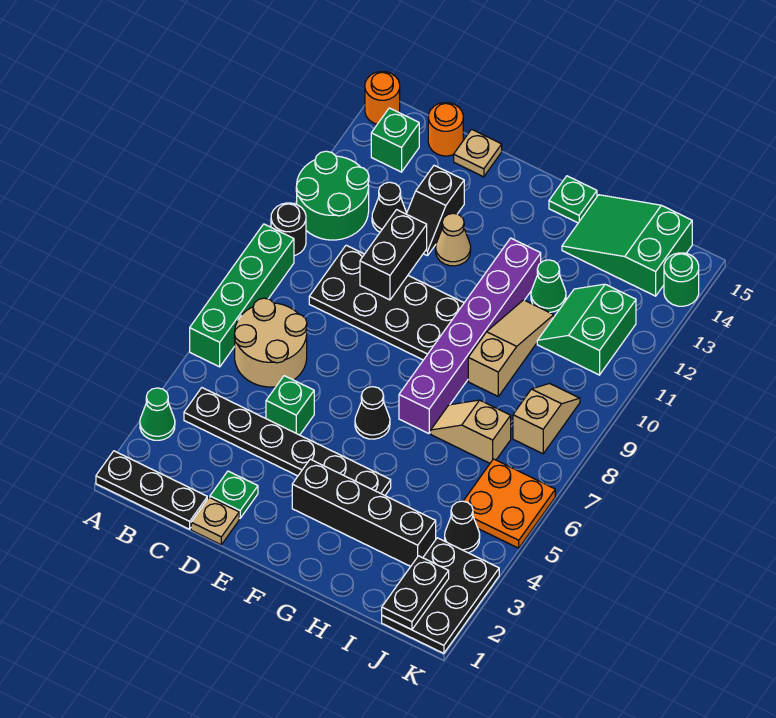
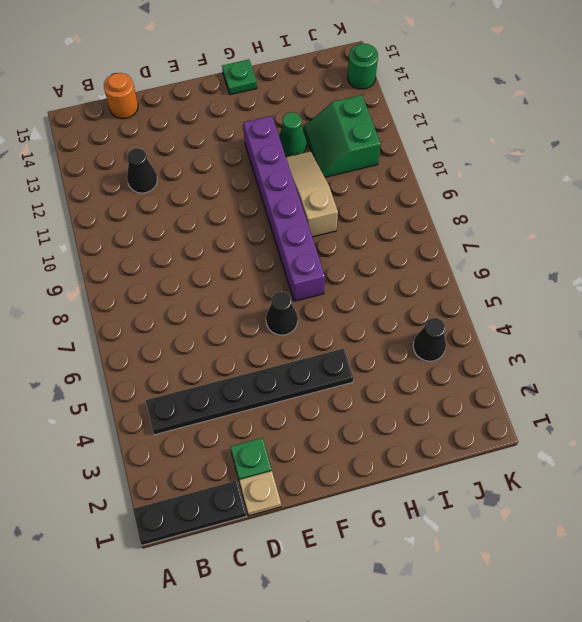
none -> green 1x1 cone [140,388,175,440]
none -> green 1x4 brick [190,224,294,367]
none -> black 1x1 round brick [271,203,306,256]
none -> green 2x2 round brick [296,151,369,240]

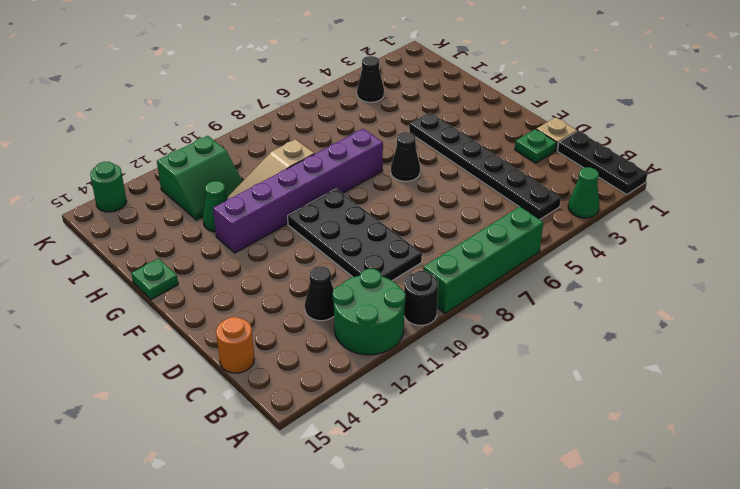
none -> orange 1x1 round brick [365,72,400,124]
none -> tan 2x2 round brick [234,298,307,387]
none -> green 1x1 brick [371,108,419,172]
none -> green 1x1 brick [266,376,314,435]

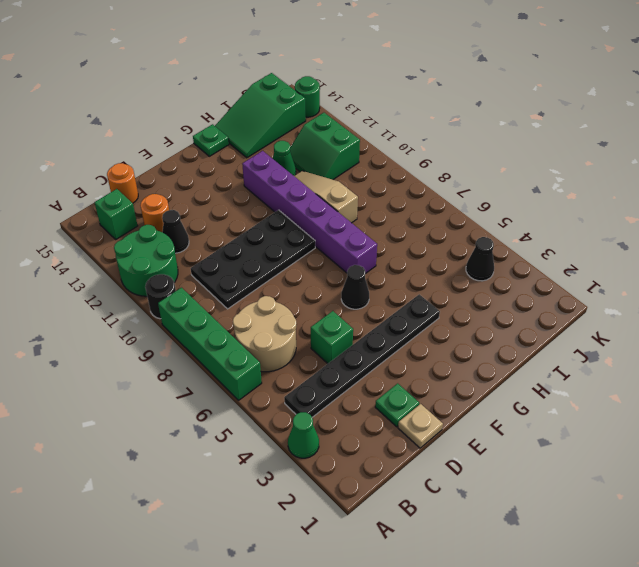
orange 1x1 round brick [140,194,169,232] -> orange 1x1 round brick moved to [365,72,400,124]
none -> black 1x3 plate [96,451,207,529]
none -> black 1x2 slope [407,165,464,256]
none -> tan 1x1 plate [454,129,502,177]
none -> tan 1x1 cone [436,213,471,266]

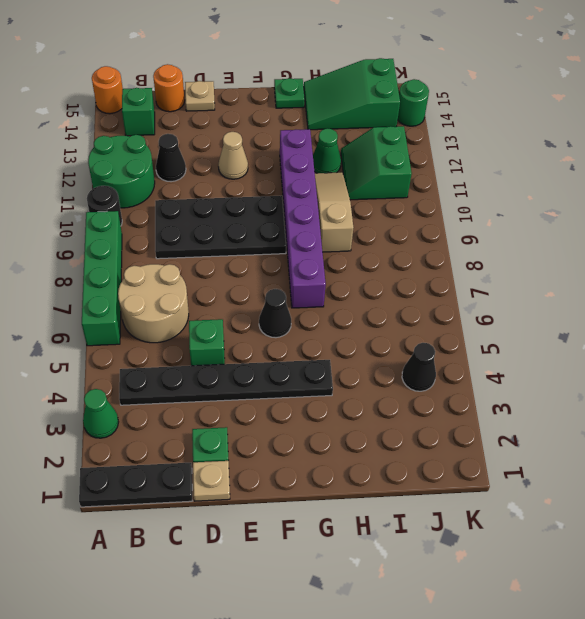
none -> black 1x2 slope [407,165,464,256]
none -> black 1x4 brick [292,459,436,566]
none -> tan 1x2 slope [431,400,511,463]
none -> black 2x3 plate [382,538,499,653]

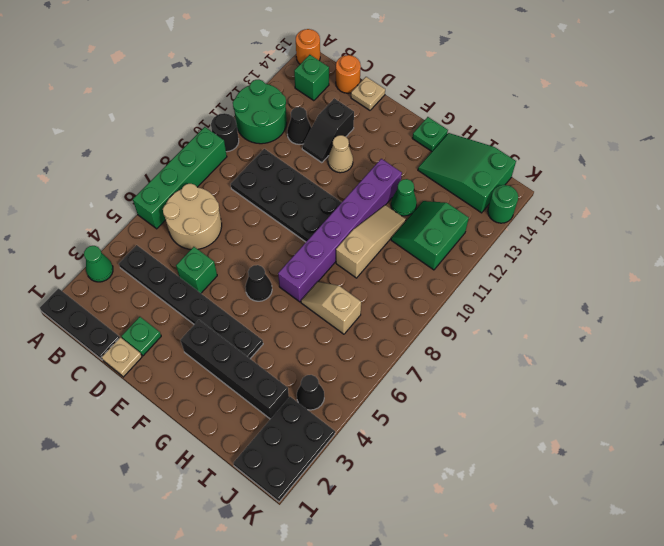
none -> orange 2x2 plate [464,459,555,548]
none -> tan 1x2 slope [513,384,580,454]
none -> black 1x2 brick [360,210,427,300]
none -> black 1x2 plate [382,556,449,630]

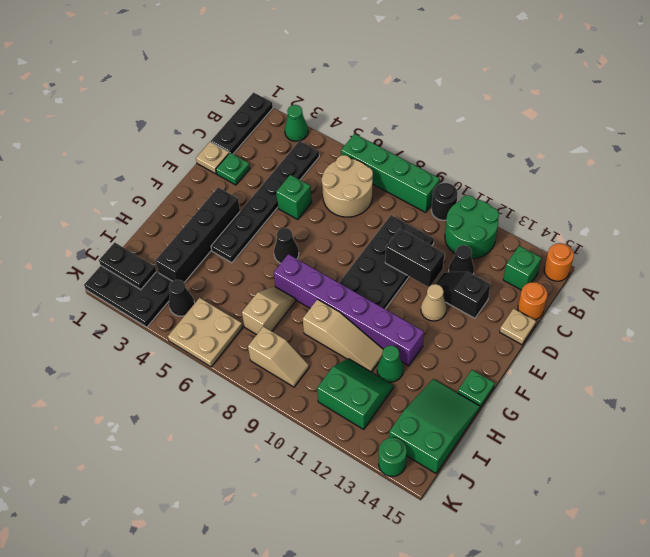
tan 2x2 plate [168,298,243,367] -> orange 2x2 plate [464,459,555,548]

